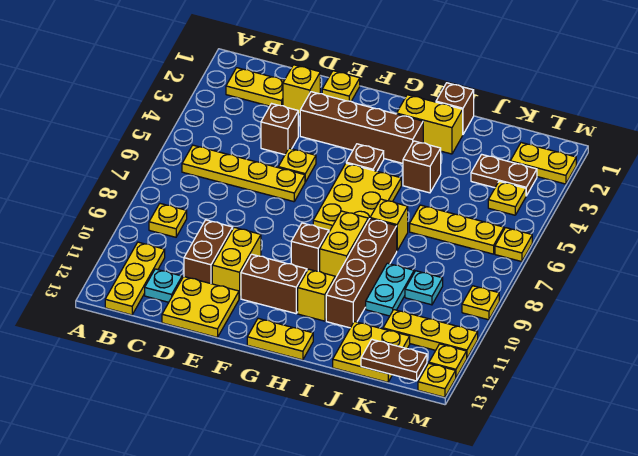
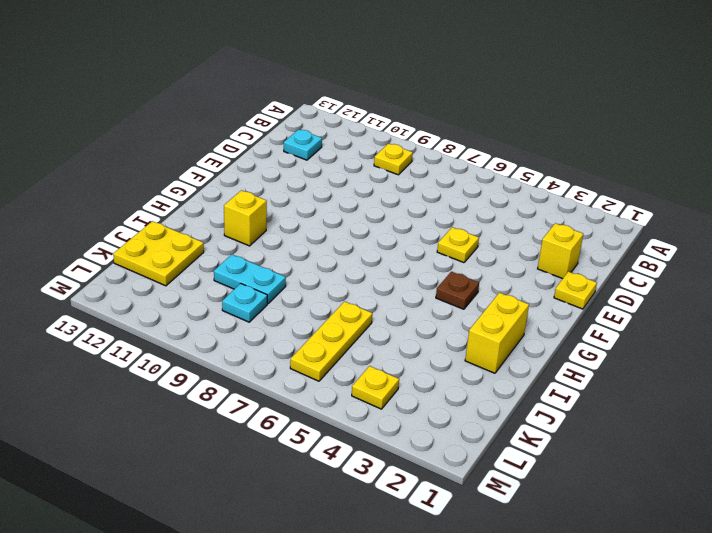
none -> yellow 1x2 plate [226,68,284,106]
none -> yellow 1x4 plate [182,145,305,202]
none -> yellow 1x3 plate [105,242,165,315]
none -> brown 1x1 brick [261,104,298,155]

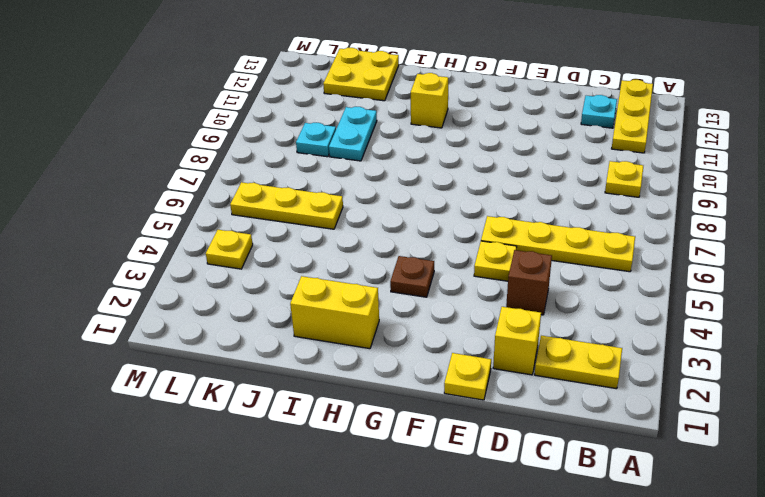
none -> brown 1x2 brick [184,220,233,284]
none -> yellow 2x2 plate [162,277,239,337]
none -> brown 1x4 brick [300,92,423,163]
none -> yellow 1x2 brick [212,227,261,299]

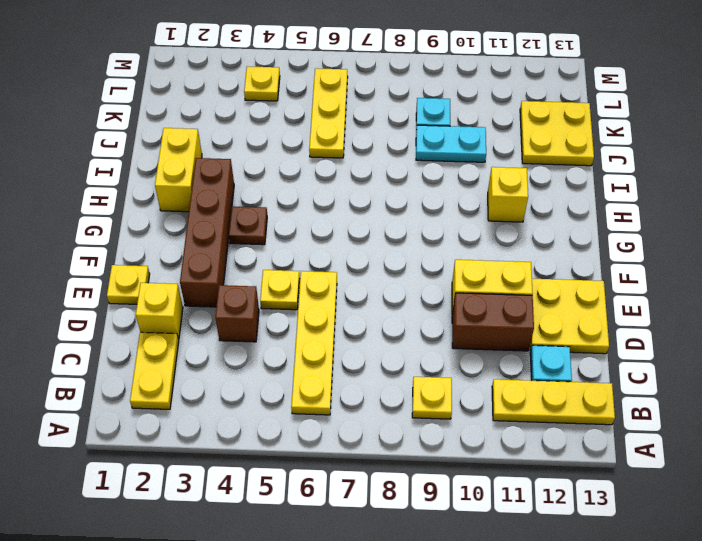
none -> brown 1x2 brick [241,254,307,314]
none -> yellow 2x3 plate [313,163,401,232]
none -> brown 1x1 brick [291,223,329,271]
none -> yellow 1x2 plate [247,318,313,360]

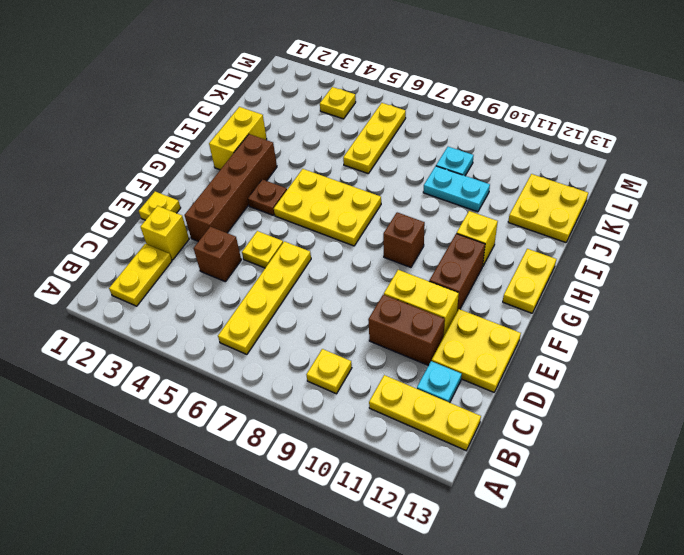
none -> yellow 1x2 brick [320,211,368,278]
none -> brown 1x1 brick [436,83,474,134]
none -> brown 1x1 brick [403,141,441,193]
none -> yellow 1x1 brick [370,199,408,250]

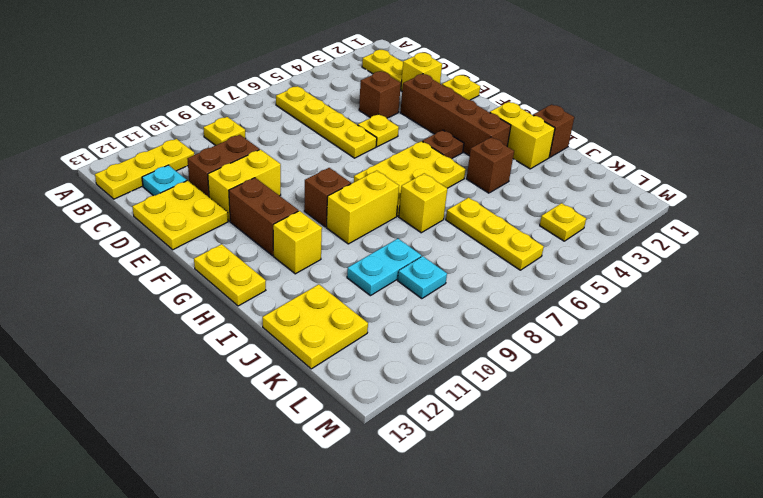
none -> brown 1x4 brick [326,219,397,328]
none -> brown 1x2 plate [471,154,537,196]
none -> yellow 1x3 plate [383,310,478,358]
none -> yellow 1x2 plate [510,143,576,184]

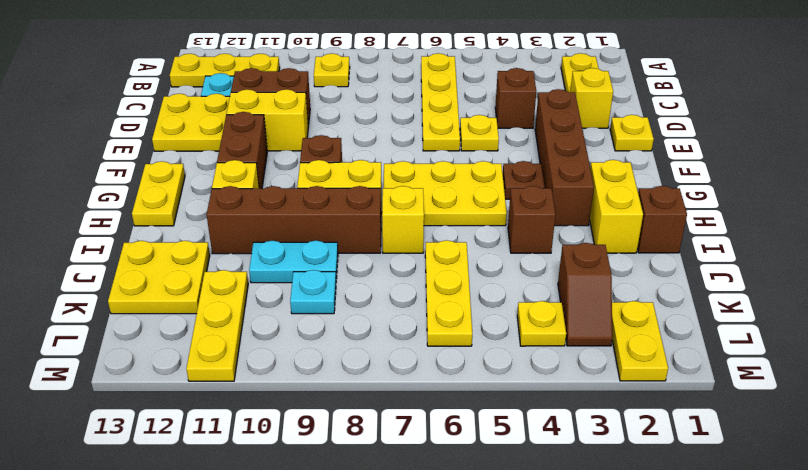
brown 1x2 slope [558,243,612,346] -> brown 1x2 plate [471,154,537,196]
none -> yellow 1x1 plate [495,228,532,262]
none -> yellow 1x1 plate [462,286,499,320]
none -> yellow 1x1 plate [429,344,467,377]
none -> yellow 1x1 plate [418,363,456,397]

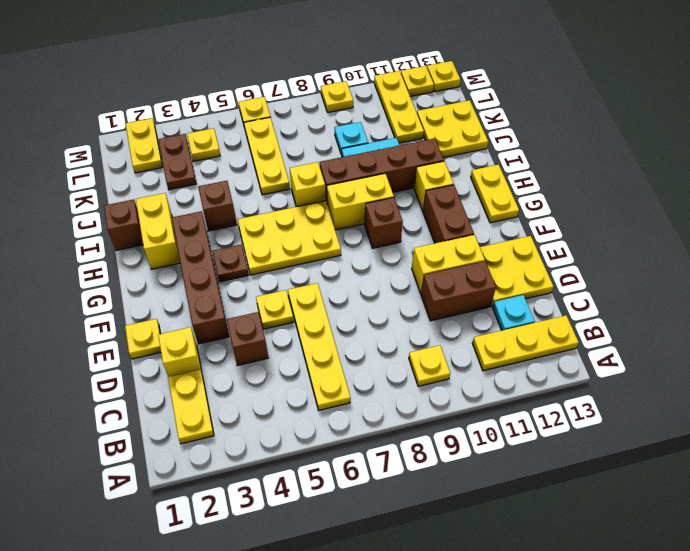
none -> brown 1x2 plate [361,340,427,381]

